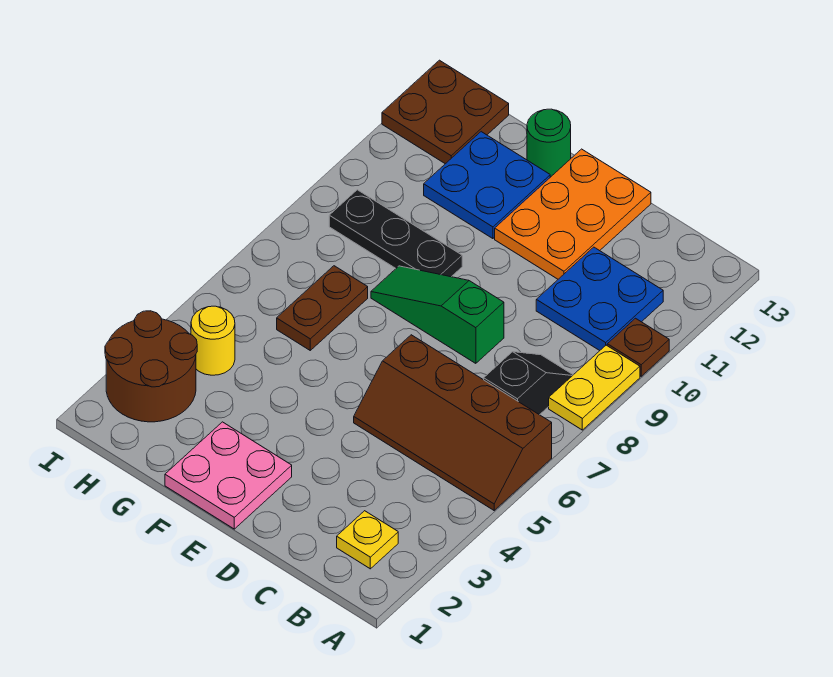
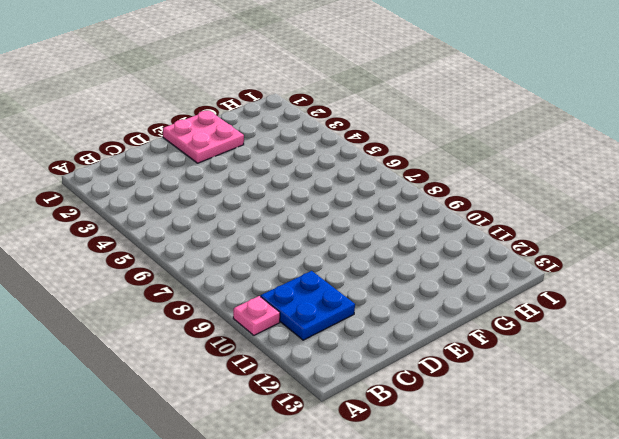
pink 1x1 plate [233,296,280,335] -> brown 1x1 plate [607,318,669,376]
none -> brown 2x4 slope [354,335,552,510]
none -> yellow 1x2 plate [549,345,640,430]
none -> yellow 1x1 plate [337,511,398,569]

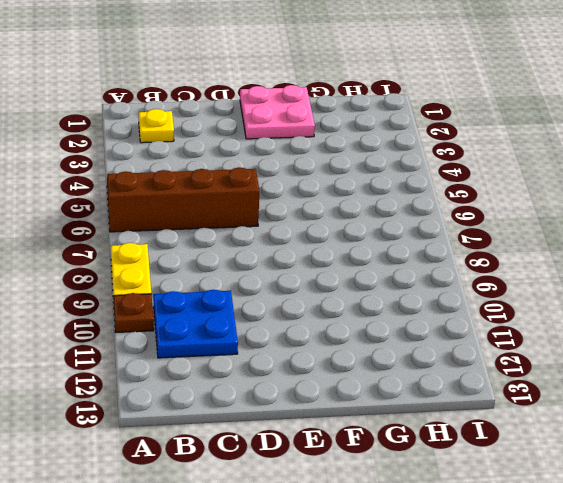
none -> black 1x2 slope [484,352,573,415]
none -> green 1x3 slope [371,266,504,363]
none -> orange 2x3 plate [495,149,651,279]

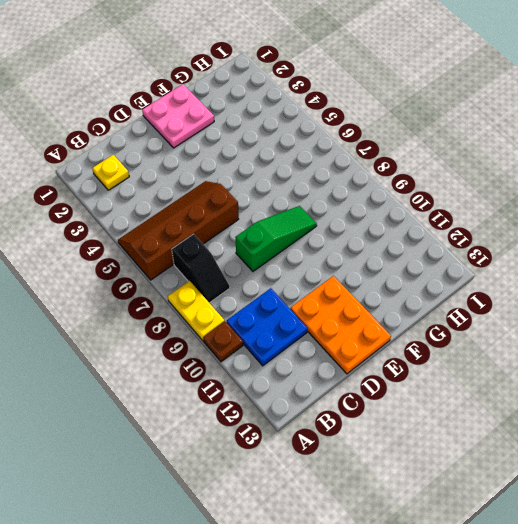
none -> black 1x3 plate [329,190,462,277]
none -> blue 2x2 plate [424,132,550,239]
none -> green 1x1 round brick [527,109,571,177]

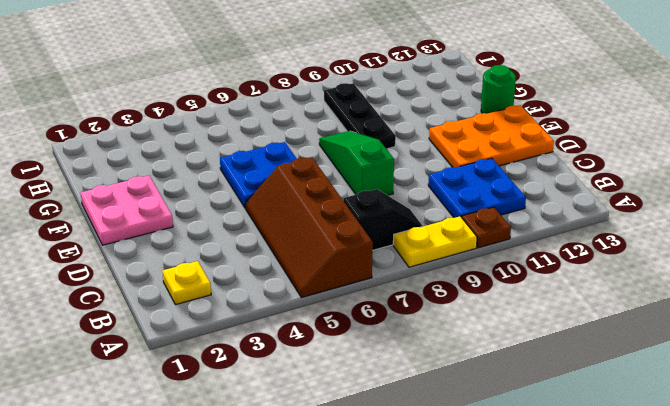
blue 2x2 plate [220,142,297,208] -> blue 2x2 plate moved to [424,132,550,239]
none -> brown 1x2 plate [277,266,368,350]
none -> brown 2x2 round brick [105,311,197,422]
none -> yellow 1x1 round brick [191,306,235,375]

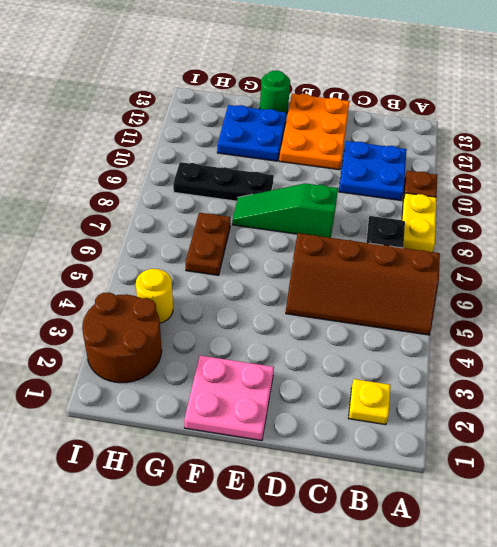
none -> brown 2x2 plate [382,60,509,164]

